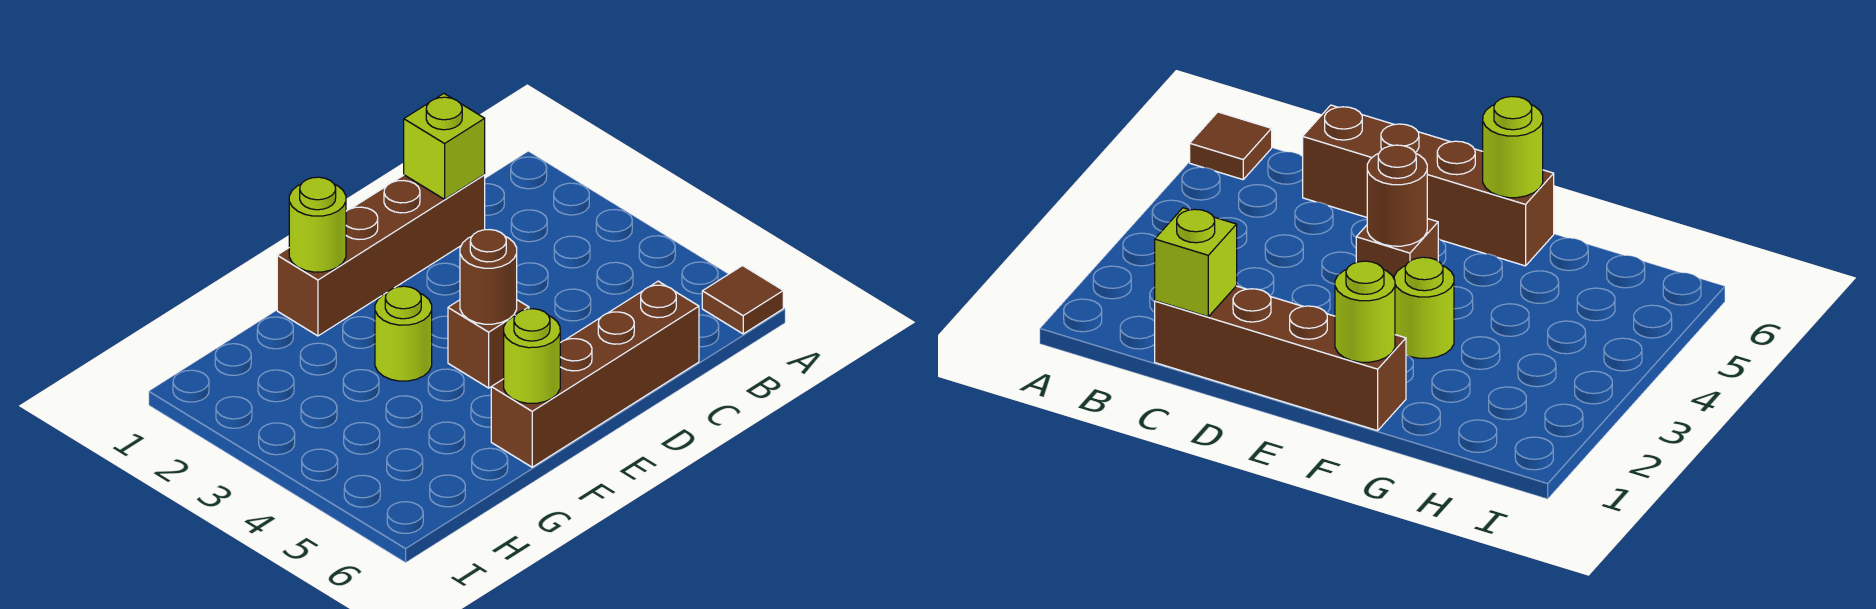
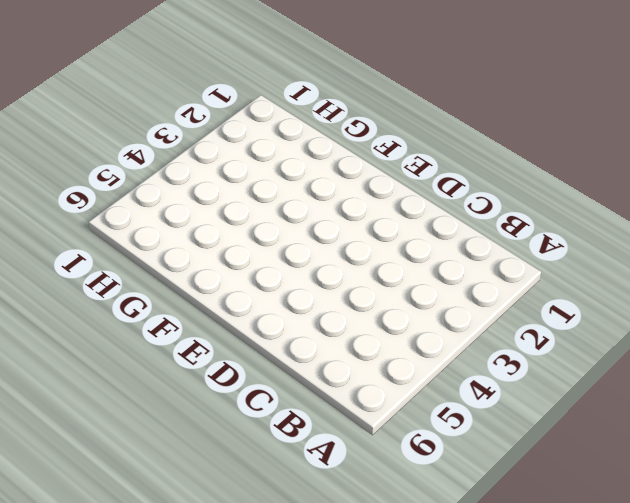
none -> brown 1x1 tile [702,266,783,334]
none -> brown 1x4 brick [277,175,485,336]

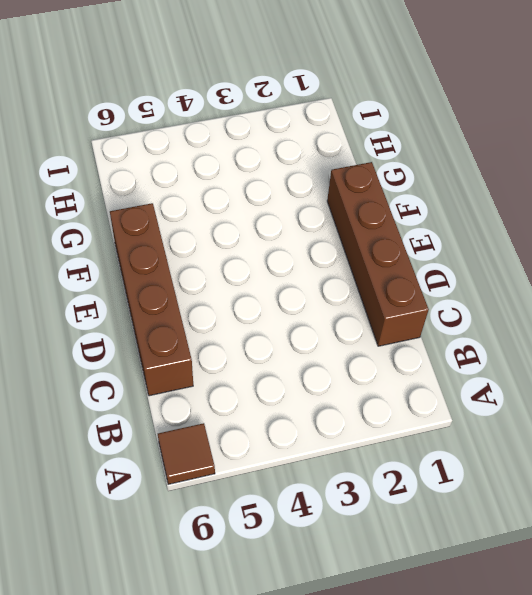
none -> brown 1x1 brick [448,300,529,388]
none -> lime 1x1 round brick [375,286,432,381]

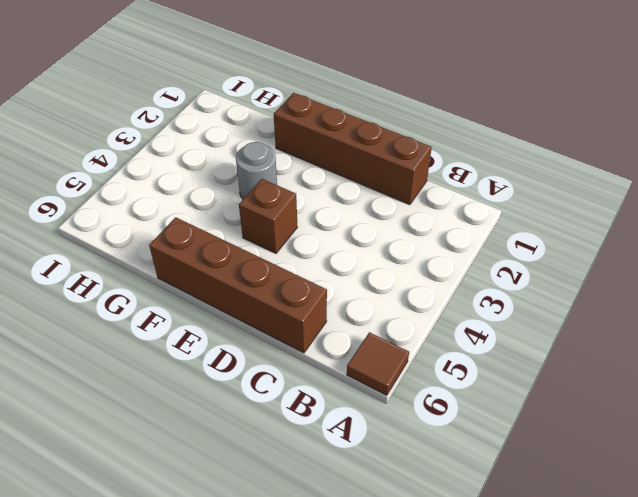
grey 1x1 round brick [236,142,277,199] -> lime 1x1 round brick [375,286,432,381]
none -> lime 1x1 brick [404,94,485,199]
none -> brown 1x1 round brick [460,230,517,324]

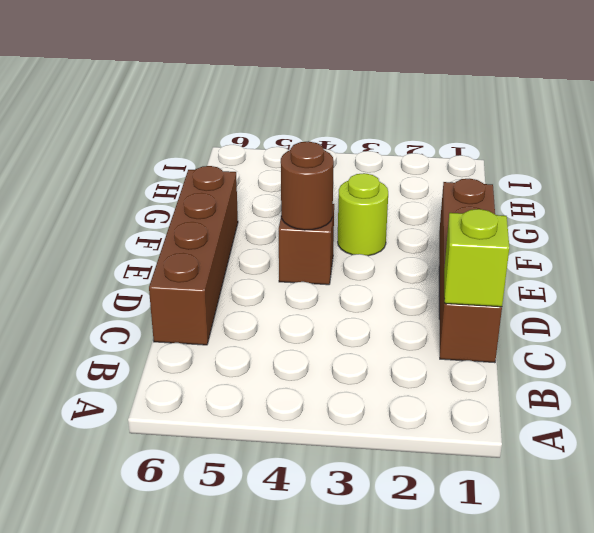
none -> brown 1x1 tile [702,266,783,334]
none -> lime 1x1 round brick [289,177,346,272]

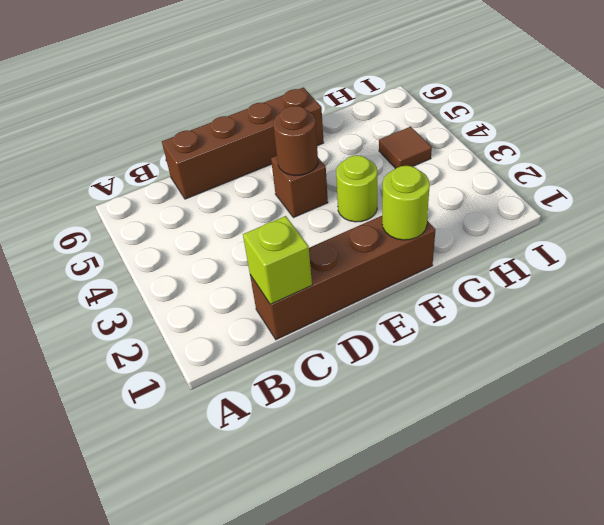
brown 1x1 tile [379,127,432,169] -> brown 1x1 tile moved to [702,266,783,334]
none -> lime 1x1 round brick [504,309,560,403]

